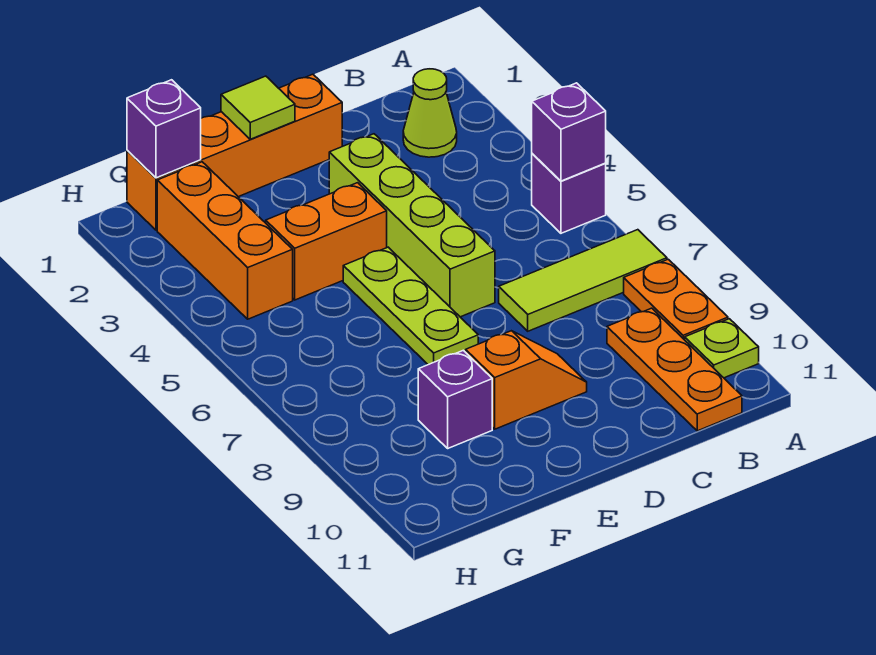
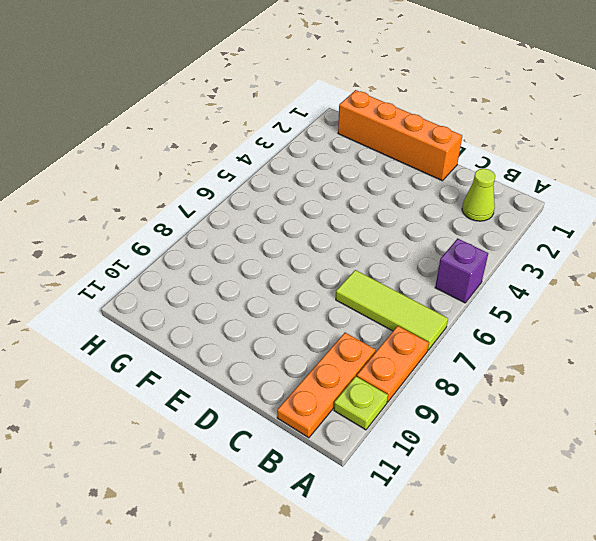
none -> lime 1x4 brick [329,134,495,317]
none -> orange 1x2 slope [466,331,587,429]
none -> orange 1x2 brick [266,183,387,300]

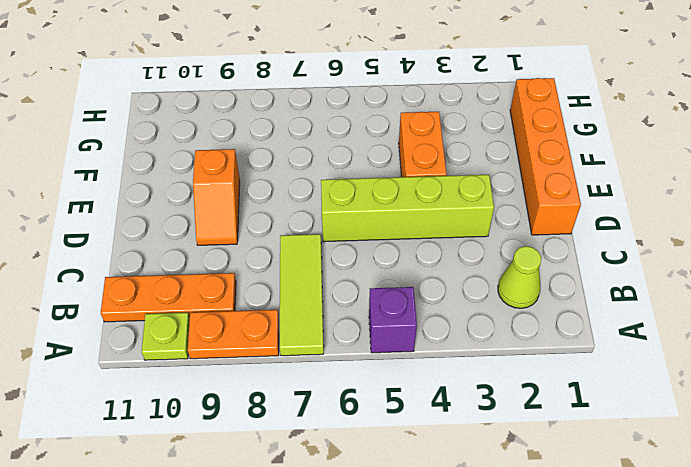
none -> lime 1x3 plate [343,247,478,365]
none -> purple 1x1 brick [418,350,492,448]
none -> orange 1x3 brick [157,162,293,319]

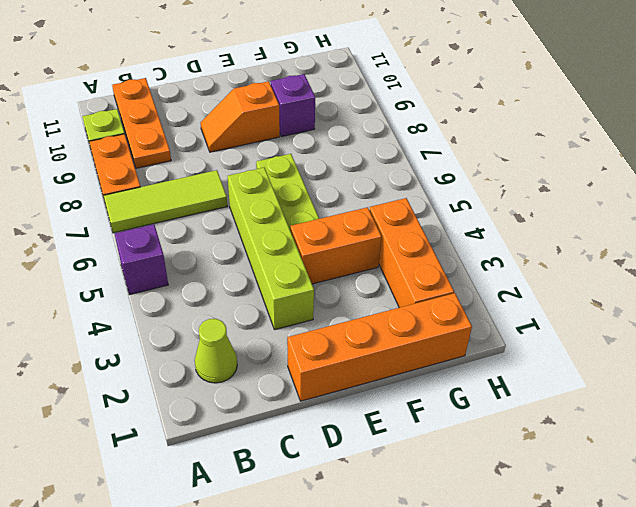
none -> purple 1x1 brick [532,83,606,181]
none -> lime 1x1 tile [221,76,295,139]
none -> purple 1x1 brick [127,80,201,178]

